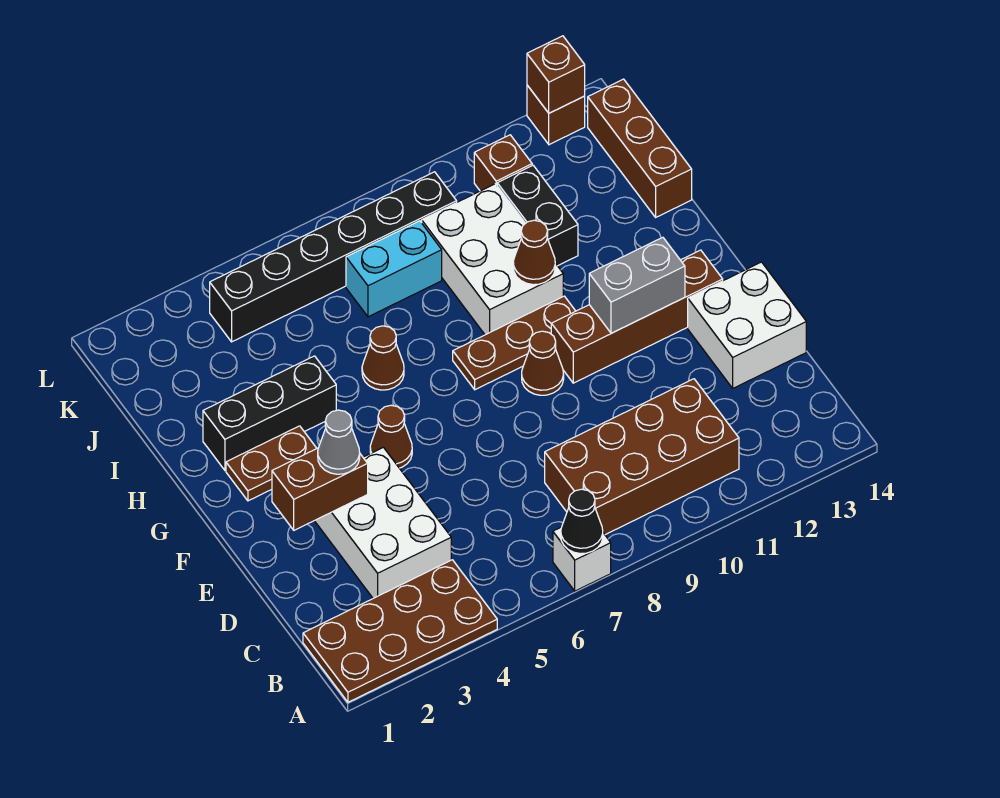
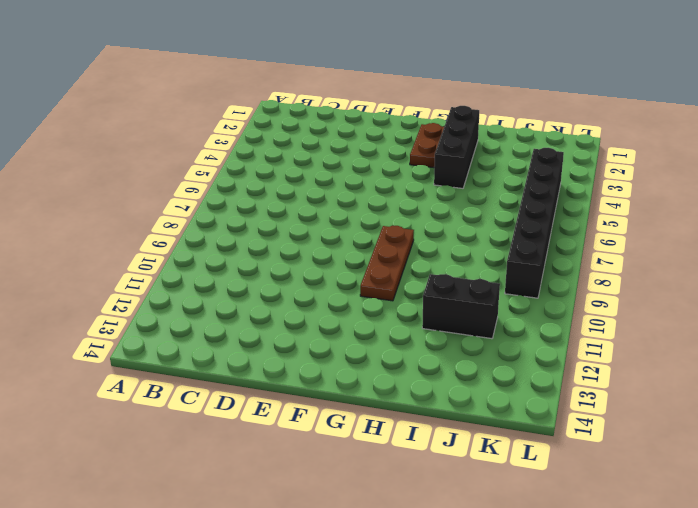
none -> brown 2x4 plate [303,560,497,702]
none -> white 1x1 brick [553,527,611,591]
none -> brown 2x4 brick [545,379,739,535]

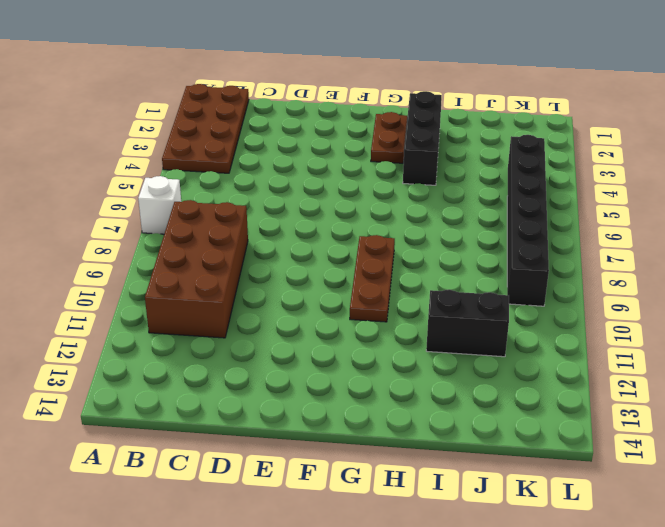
none -> white 2x3 brick [315,447,451,598]
none -> white 2x2 brick [688,262,806,388]
none -> brown 1x1 cone [370,405,412,468]

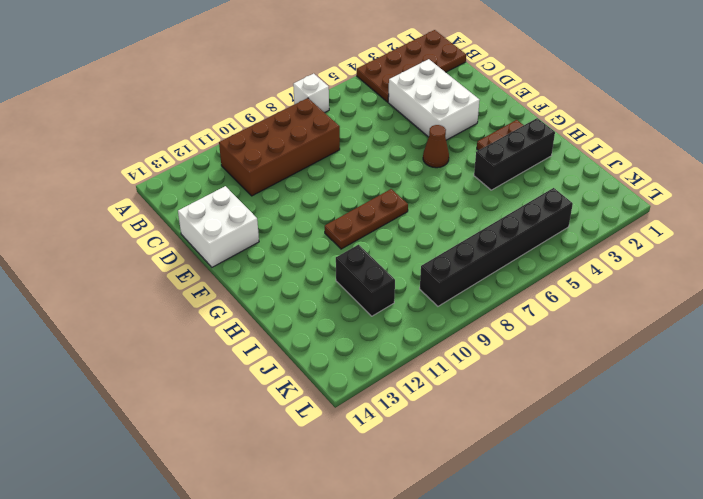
none -> brown 1x1 cone [522,331,564,395]
none -> brown 1x4 brick [551,250,723,383]
none -> brown 1x1 cone [362,326,404,390]

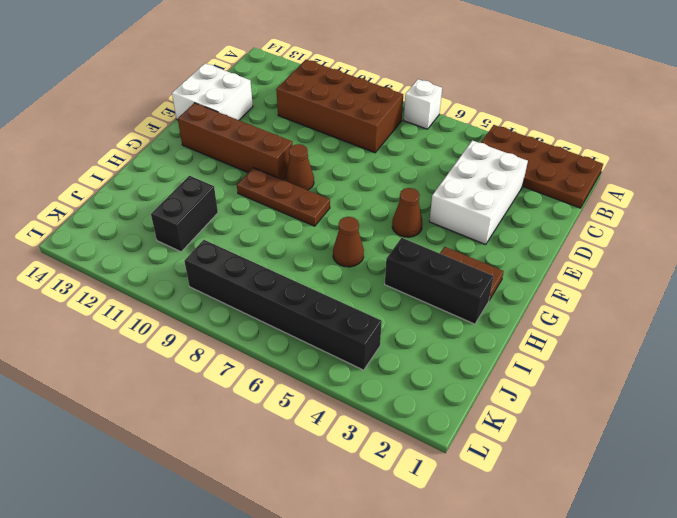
none -> white 2x3 brick [422,184,563,335]
none -> brown 1x3 brick [588,79,692,217]
none -> cyan 1x2 brick [346,221,442,317]

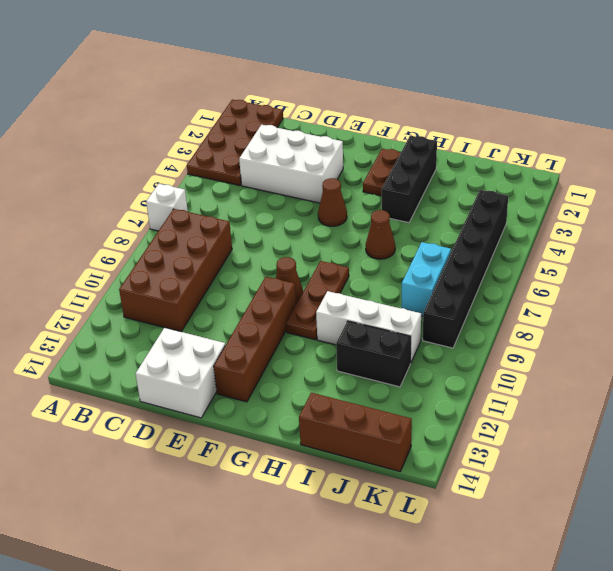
white 1x3 brick [316,291,421,363] -> white 2x3 brick [422,184,563,335]
none -> brown 1x1 brick [474,135,532,191]
none -> brown 1x1 brick [527,85,585,145]
none -> black 1x1 cone [561,489,603,554]

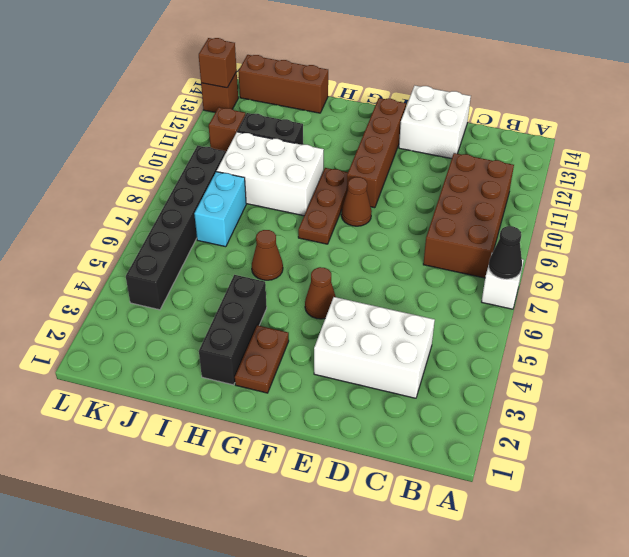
none -> brown 2x4 plate [303,560,497,702]
none -> brown 1x2 brick [272,448,368,530]
none -> grey 1x2 brick [589,237,685,333]

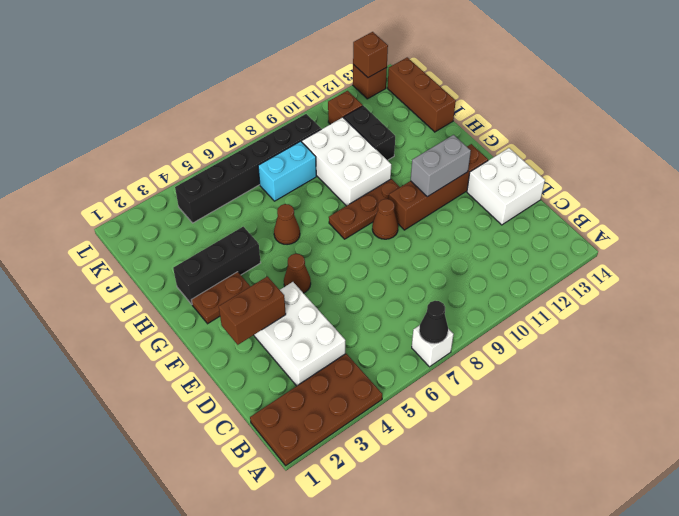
none -> brown 2x4 brick [545,379,739,535]
none -> brown 1x1 cone [513,220,555,285]
none -> grey 1x1 cone [318,410,360,474]

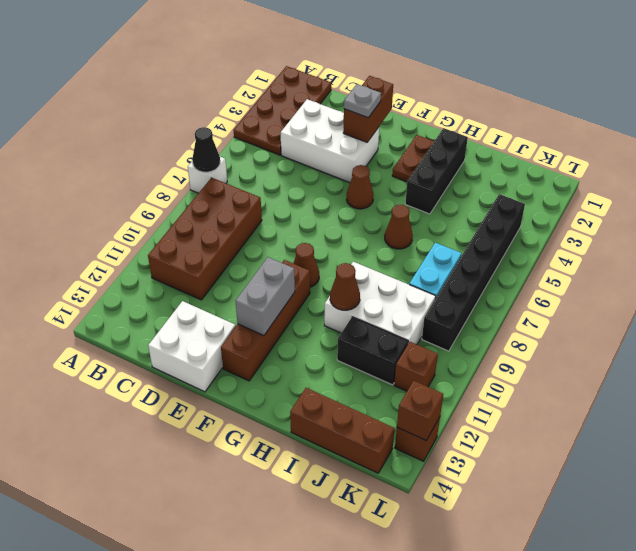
grey 1x1 plate [344,84,381,118] -> grey 1x1 cone [318,410,360,474]
none -> brown 1x3 plate [453,296,575,390]

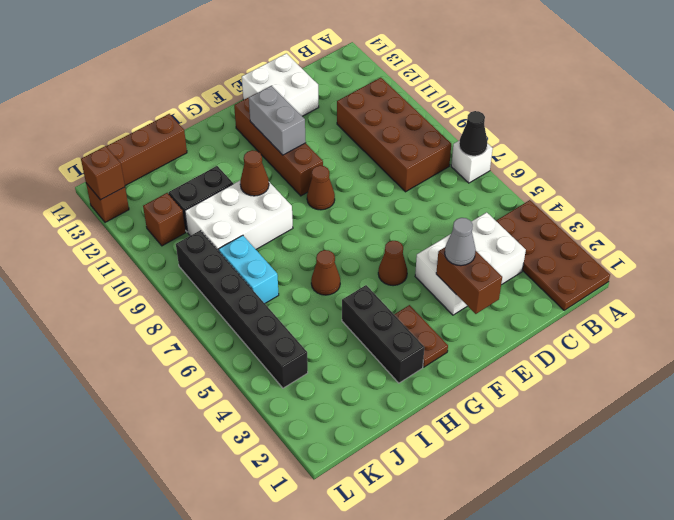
none -> brown 1x3 plate [453,296,575,390]

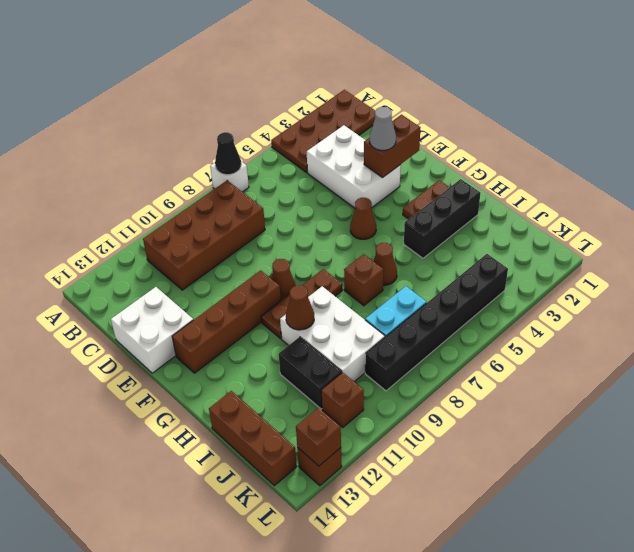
brown 1x1 brick [344,254,384,306] -> none
none -> grey 1x2 brick [589,237,685,333]

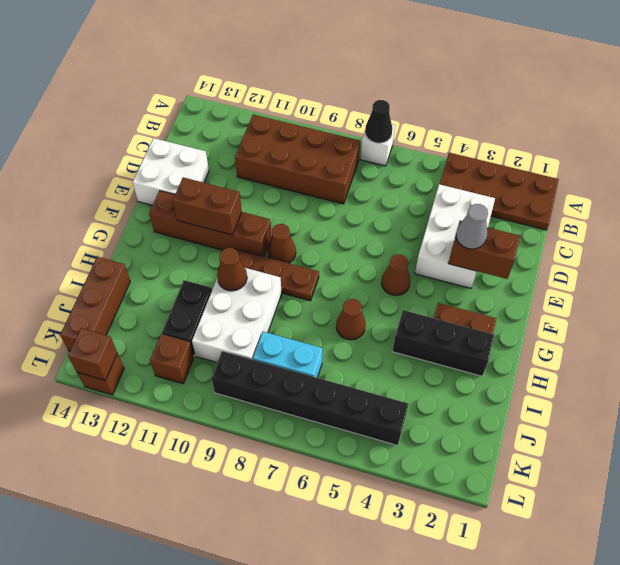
brown 1x2 brick [173,177,242,235] -> grey 1x2 brick [589,237,685,333]

